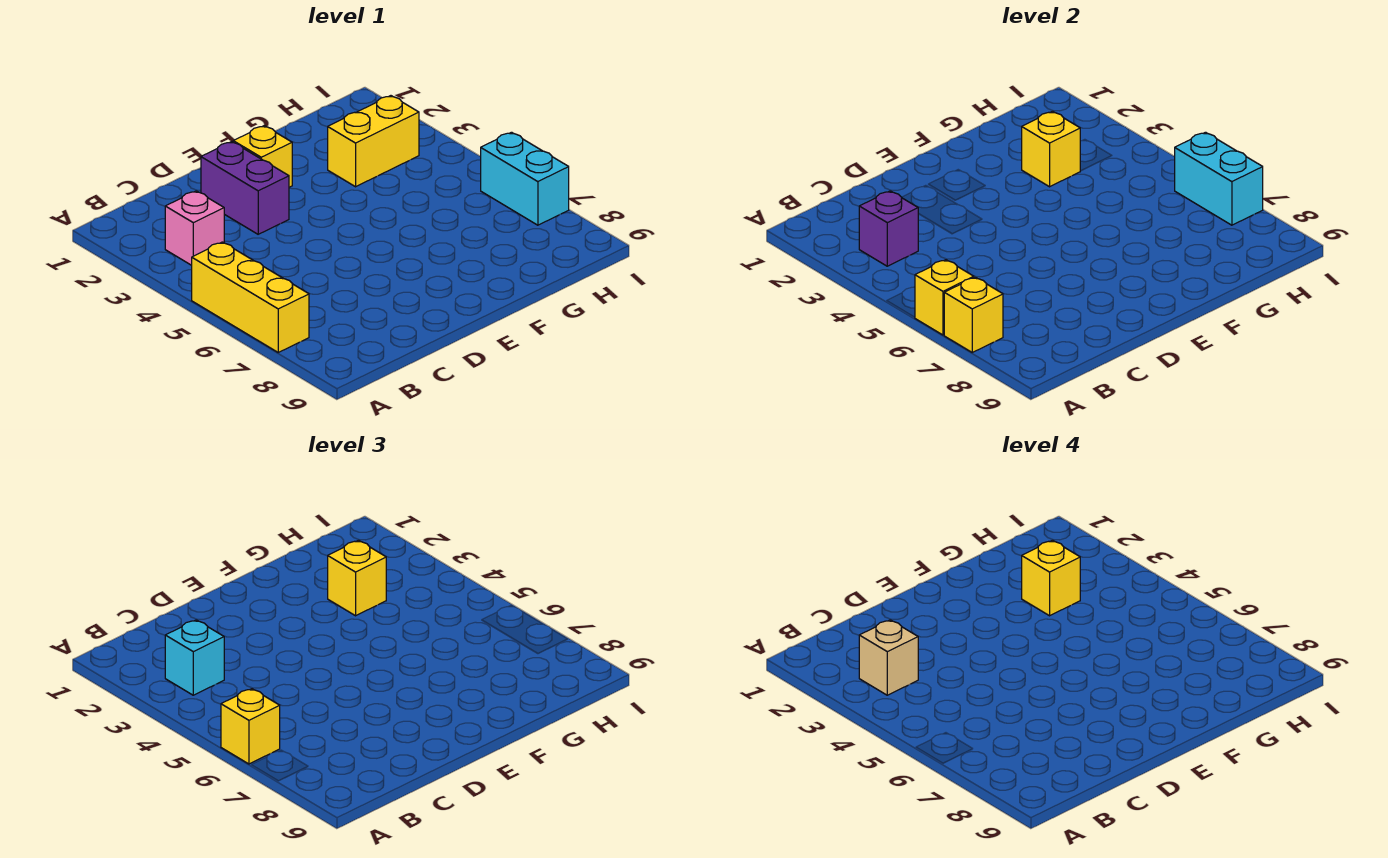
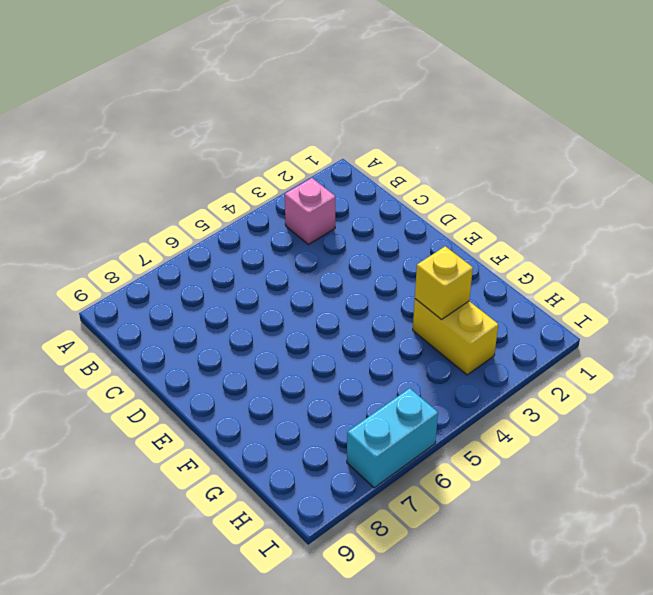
none -> yellow 1x3 brick [192,242,309,352]
none -> purple 1x2 brick [201,142,289,234]
none -> yellow 1x1 brick [233,126,292,187]

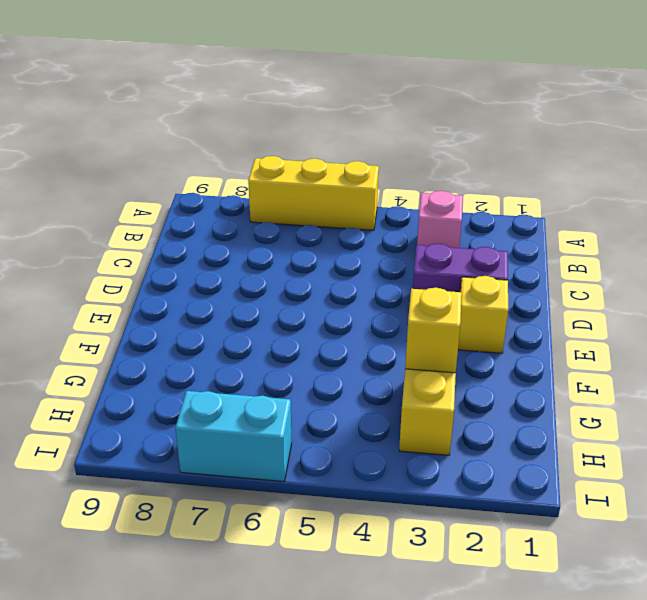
none -> yellow 1x1 brick [915,260,974,335]
none -> yellow 1x1 brick [944,277,1003,352]
none -> purple 1x1 brick [859,191,918,266]

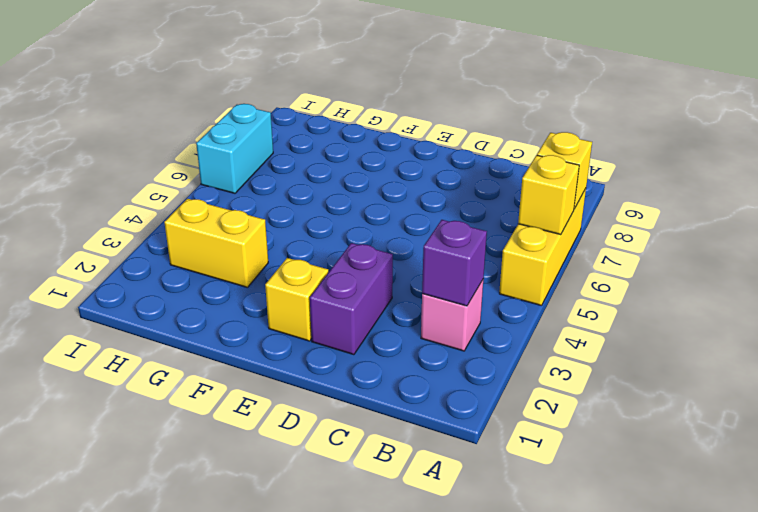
none -> yellow 1x1 brick [1022,111,1080,187]
none -> cyan 1x2 brick [1175,132,1263,225]
none -> yellow 1x1 brick [221,689,280,764]

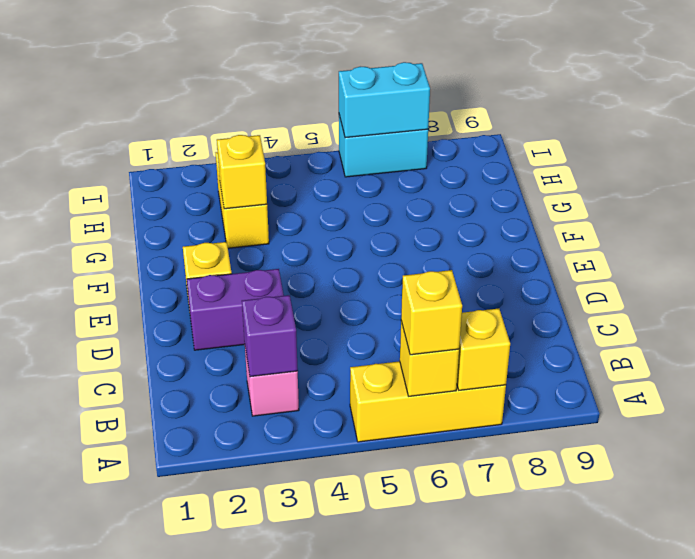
none -> cyan 1x1 brick [165,620,224,695]
none -> yellow 1x1 brick [328,540,386,616]
none -> tan 1x1 brick [859,620,918,695]

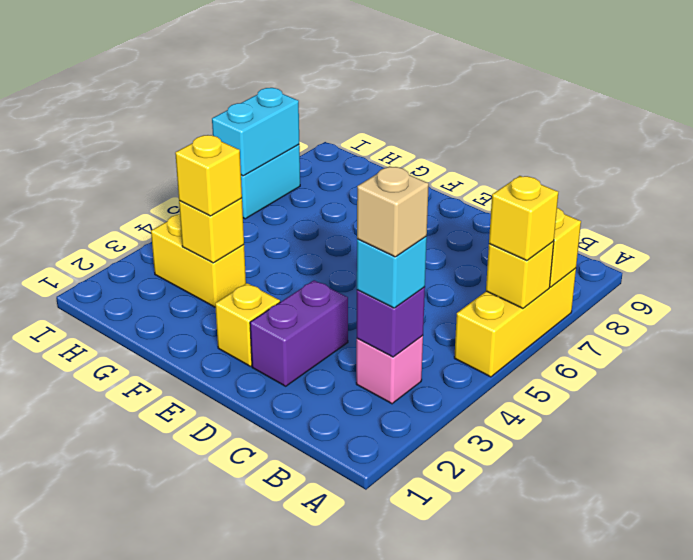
none -> yellow 1x1 brick [1022,540,1080,616]

